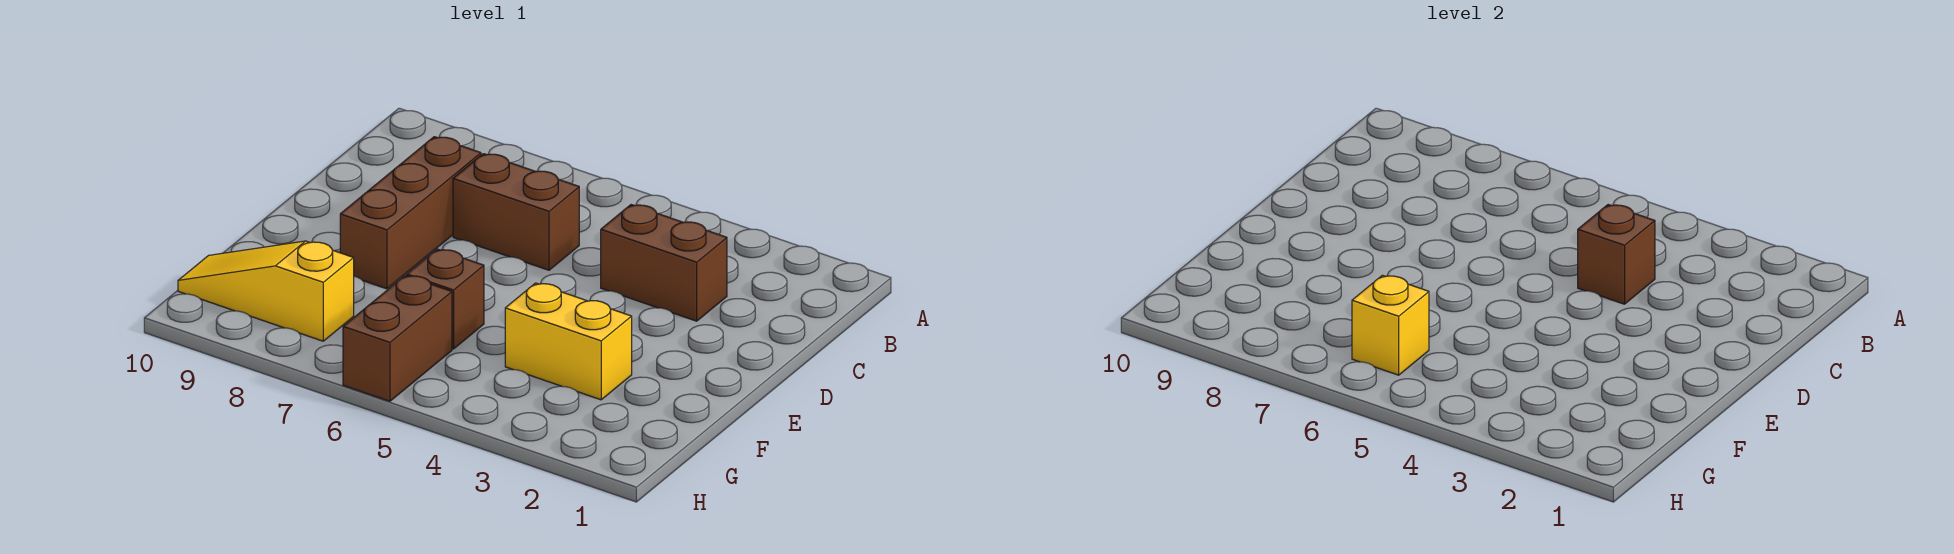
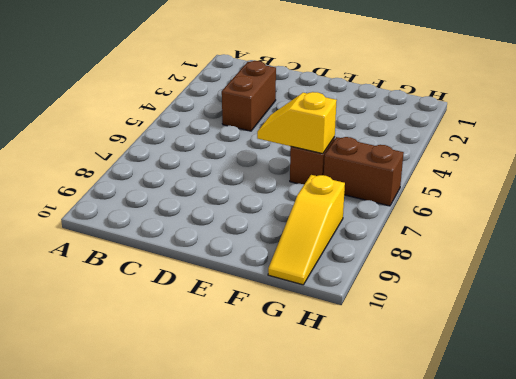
yellow 1x2 slope [257,92,337,154] -> none
none -> brown 1x2 brick [453,154,579,270]
none -> brown 1x3 brick [340,137,481,289]

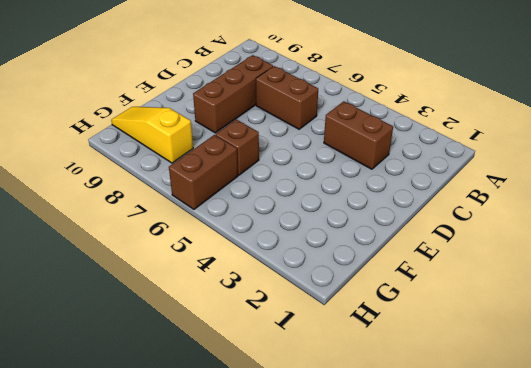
none -> yellow 1x2 brick [505,283,632,400]
none -> brown 1x1 brick [1578,205,1655,304]

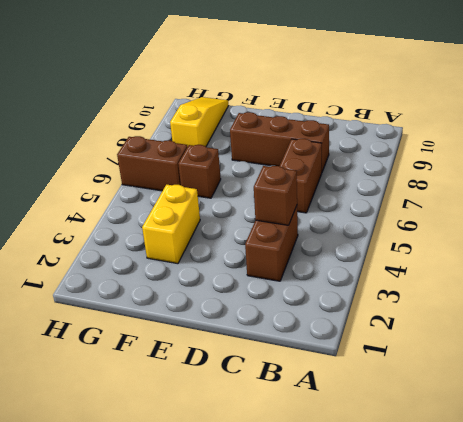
none -> yellow 1x1 brick [1352,275,1429,375]

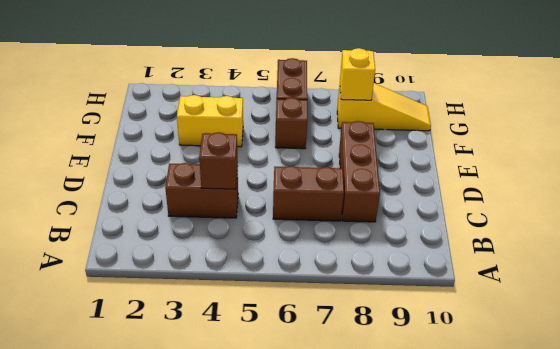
yellow 1x1 brick [340,48,375,100] -> yellow 1x1 brick moved to [1352,275,1429,375]

